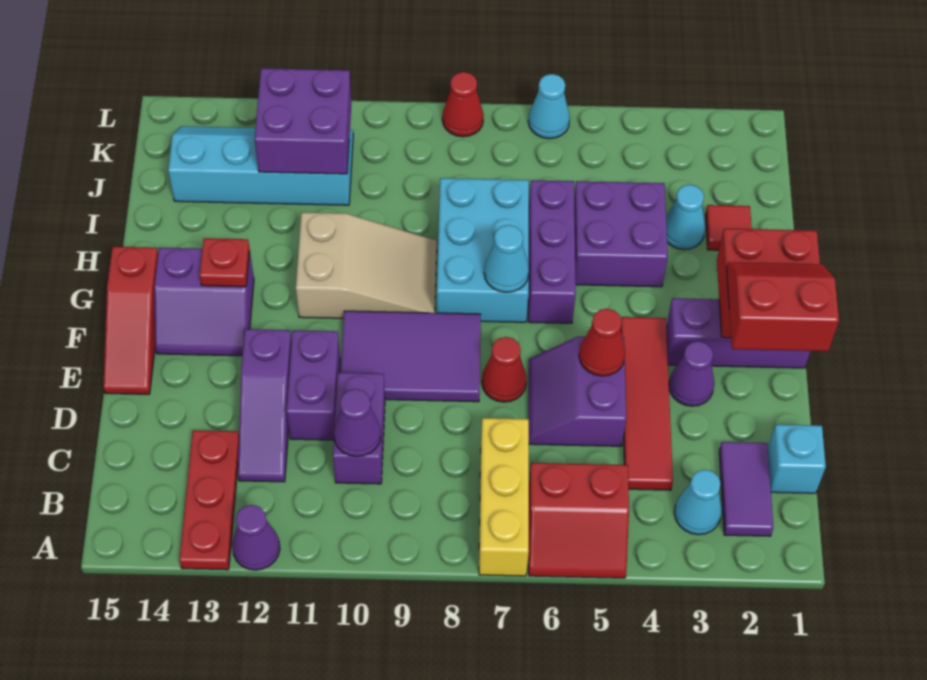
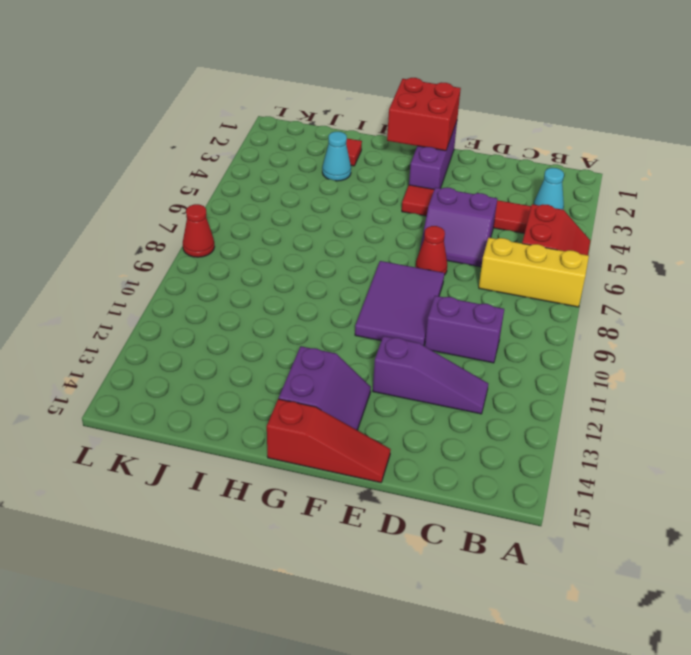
none -> purple 1x1 cone [232,505,280,570]
none -> red 1x3 plate [179,430,239,570]
none -> purple 1x2 tile [719,442,773,536]
none -> cyan 1x1 brick [768,425,826,493]

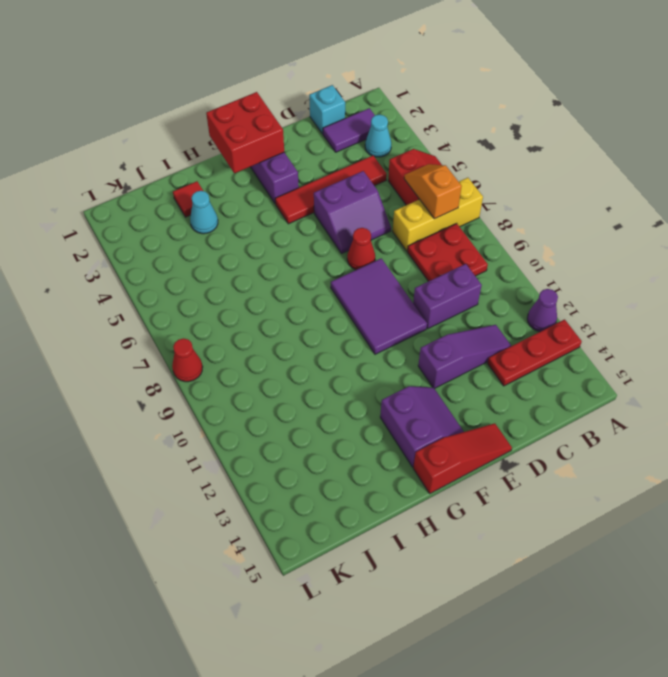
orange 1x2 slope [404,164,462,219] -> none
red 2x2 plate [408,223,488,281] -> none
none -> purple 1x2 brick [287,330,340,440]
none -> purple 1x1 cone [669,341,714,406]
none -> purple 1x3 brick [528,180,576,323]
none -> cyan 2x3 brick [437,178,529,322]

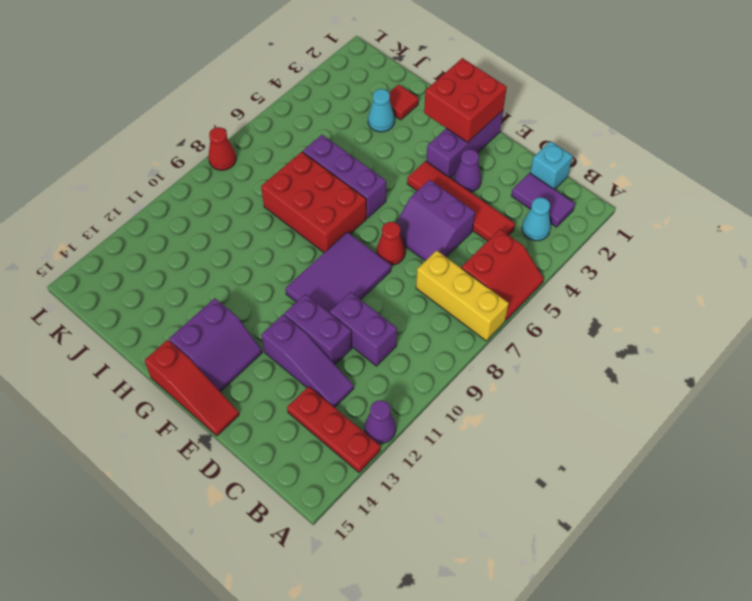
red 2x3 brick [261,152,366,252] -> cyan 2x3 brick [437,178,529,322]
none -> tan 2x3 slope [296,213,437,318]
none -> purple 2x2 brick [574,181,668,287]
none -> cyan 2x4 slope [168,126,353,205]
none -> cyan 1x1 cone [528,74,570,139]

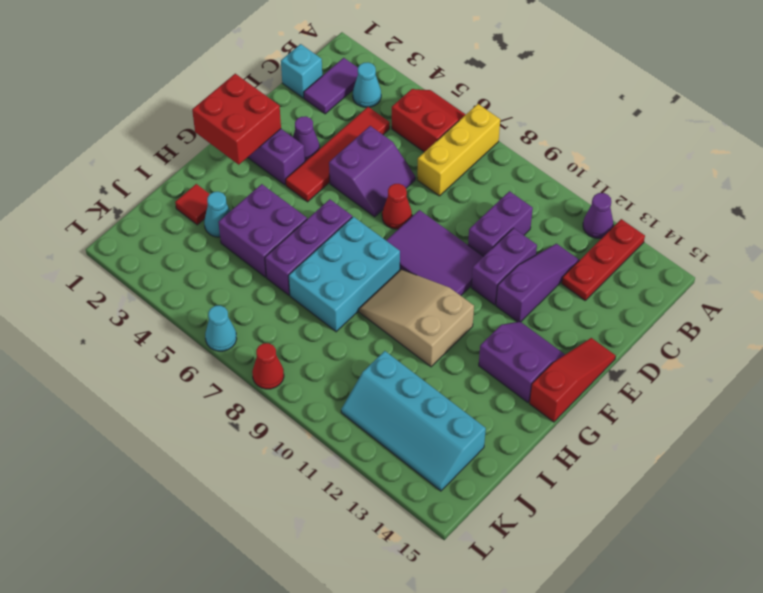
none -> purple 1x1 cone [334,389,381,457]
none -> red 1x1 cone [579,309,625,376]
none -> cyan 1x1 cone [484,225,529,292]
none -> red 1x1 plate [200,238,250,287]

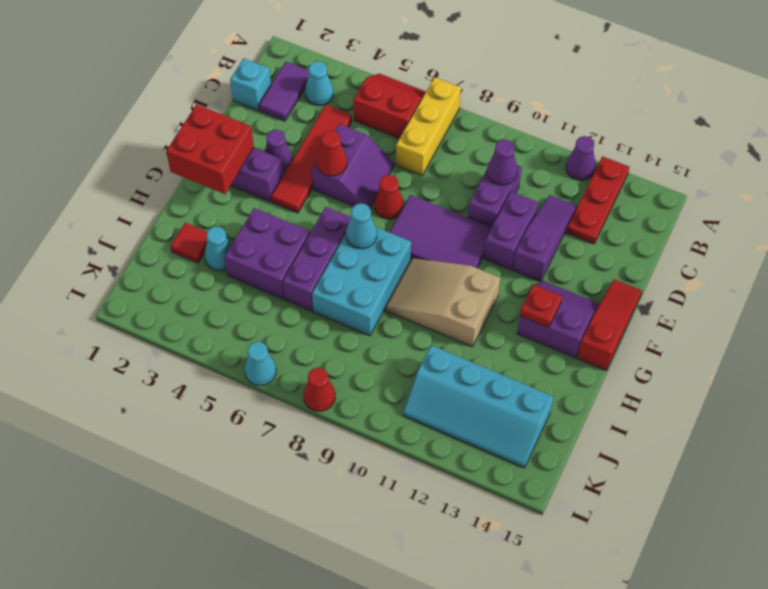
none -> purple 2x2 brick [254,68,351,174]
none -> red 2x2 slope [727,262,839,351]

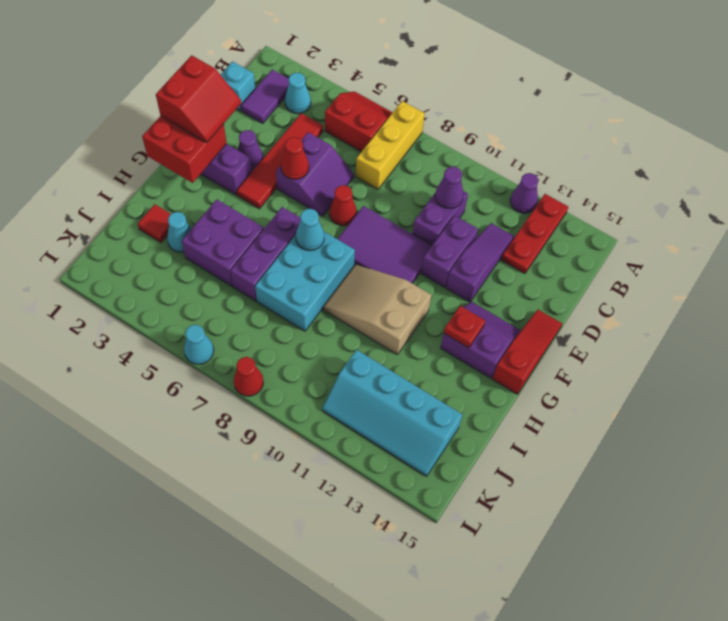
red 2x2 slope [156,55,241,142] -> red 2x2 slope turned to [727,262,839,351]
none -> purple 2x2 brick [254,68,351,174]

